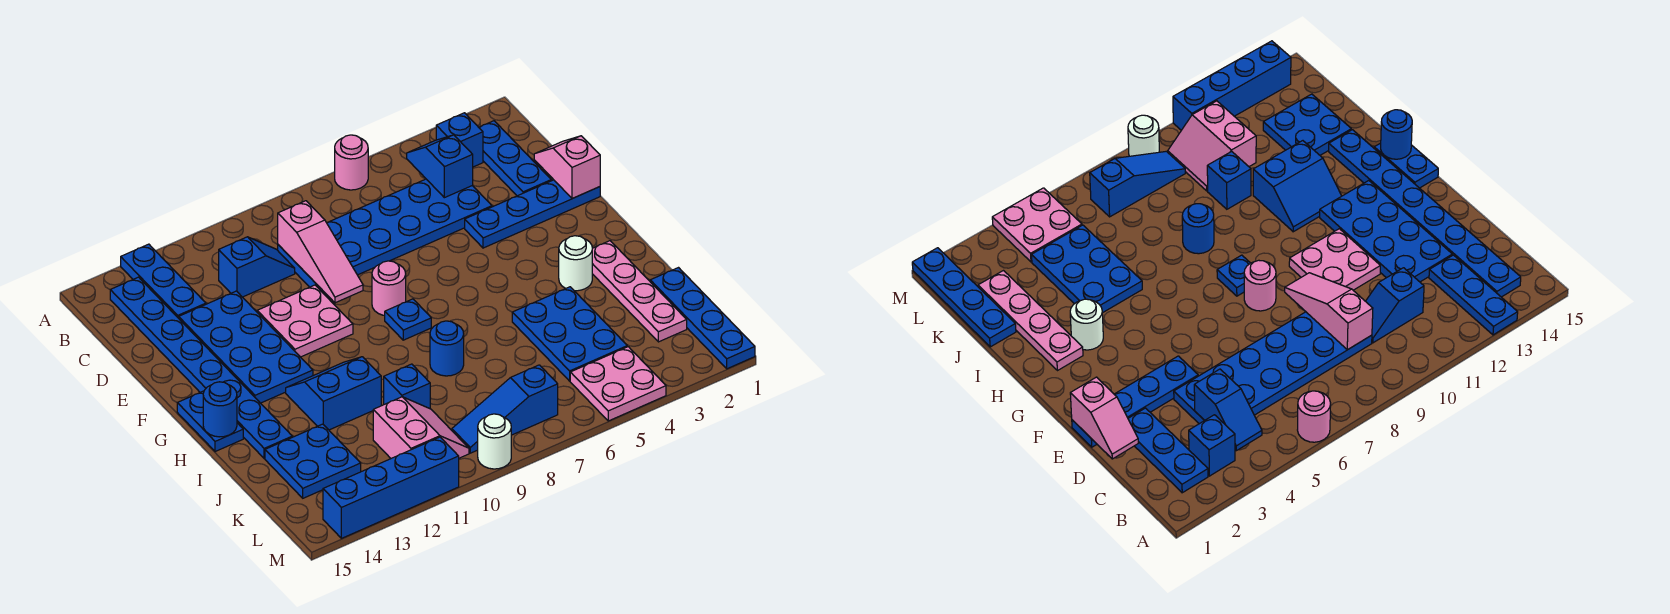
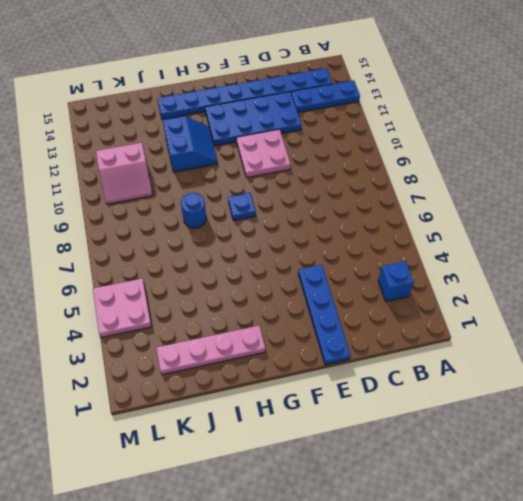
none -> pink 1x1 round brick [335,135,368,190]
none -> blue 1x3 plate [479,121,551,196]
none -> blue 2x6 plate [278,179,492,291]
none -> blue 1x2 slope [219,237,295,297]

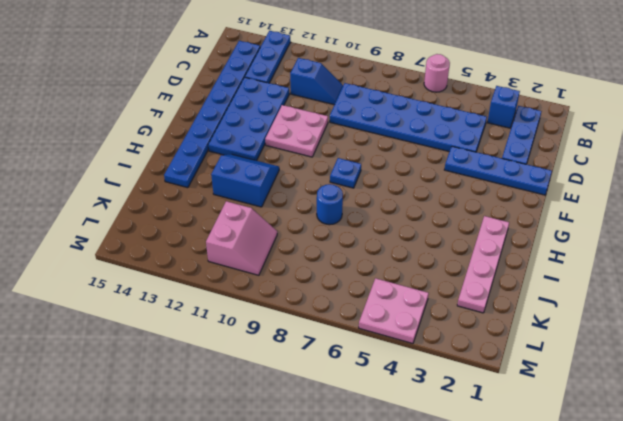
none -> pink 1x1 round brick [372,261,406,316]
none -> blue 1x2 plate [177,391,243,452]
none -> white 1x1 round brick [559,236,592,291]
none -> blue 2x3 plate [512,287,627,381]

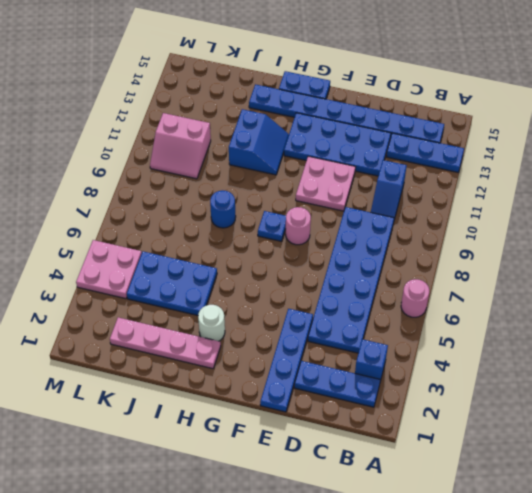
none -> blue 1x4 plate [650,268,755,369]
none -> blue 1x1 brick [384,364,430,409]
none -> blue 2x2 plate [265,424,361,498]
none -> blue 1x3 slope [452,365,558,453]

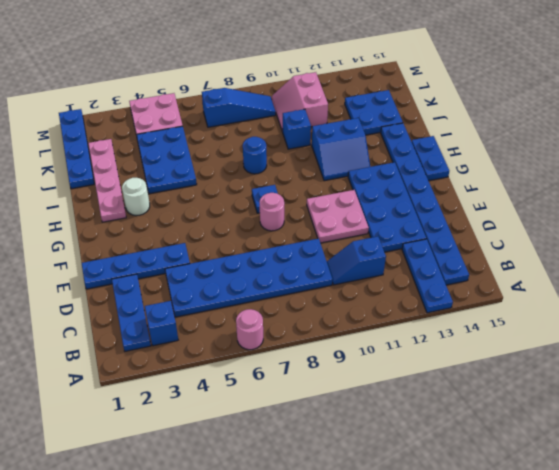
none -> white 1x1 round brick [478,414,511,469]
none -> blue 1x4 brick [323,437,459,538]
none -> blue 1x2 slope [407,135,473,198]
none -> pink 1x3 slope [278,201,363,303]

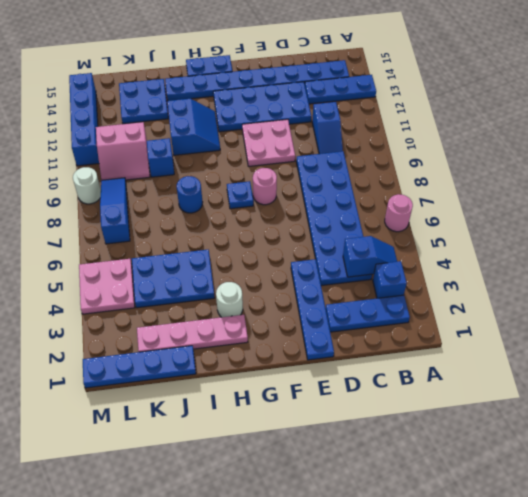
none -> pink 1x3 slope [278,201,363,303]
none -> pink 1x2 slope [534,136,600,199]
none -> blue 1x1 round brick [203,382,237,437]

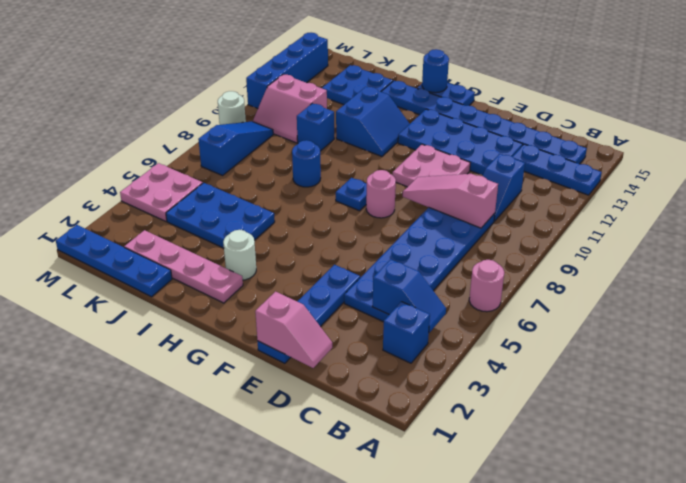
none -> blue 1x3 plate [479,121,551,196]

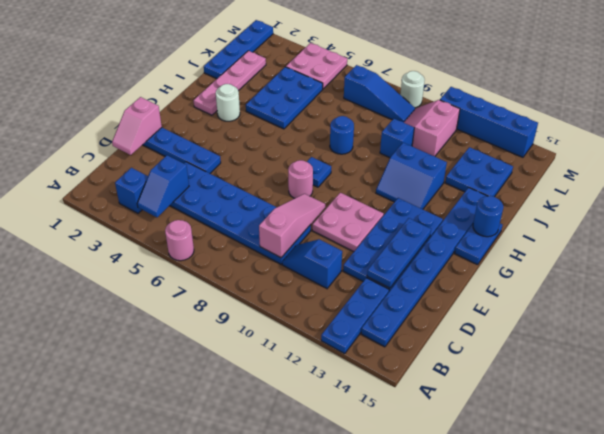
blue 1x3 plate [367,218,431,288] -> blue 1x3 plate moved to [479,121,551,196]

